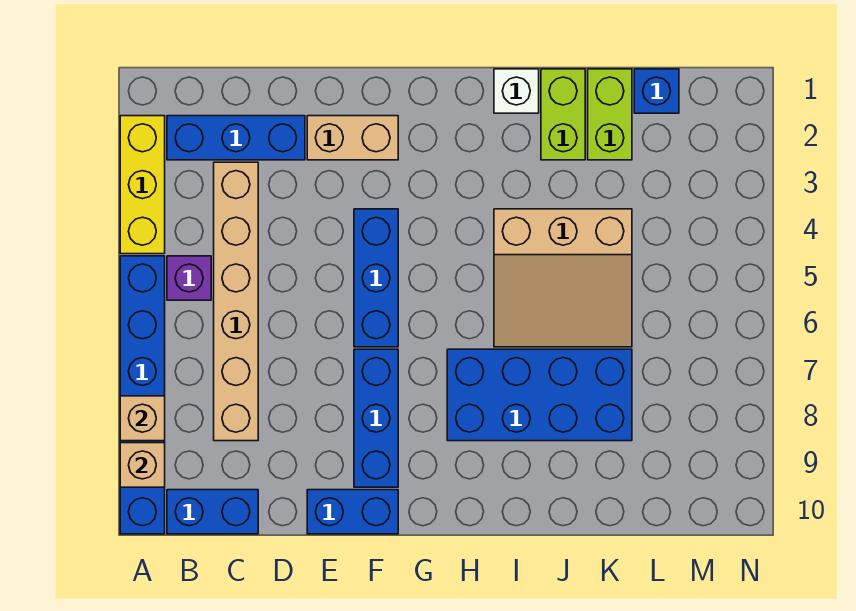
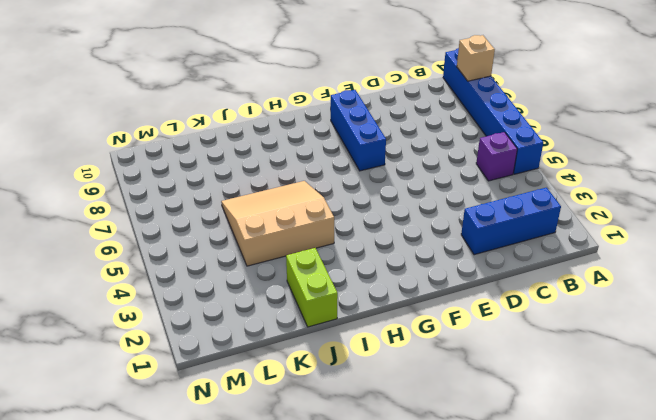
none -> yellow 1x3 brick [120,116,165,254]
none -> blue 1x2 brick [167,490,258,534]
none -> tan 1x6 brick [214,162,258,441]

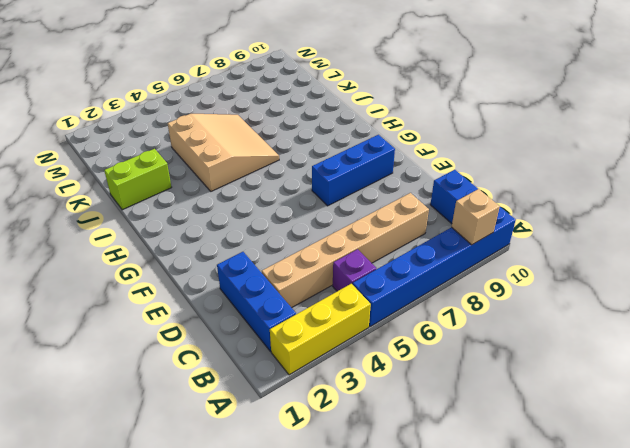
none -> tan 1x2 brick [307,116,398,160]
none -> blue 1x2 brick [307,490,398,534]
none -> blue 1x3 brick [354,209,398,347]

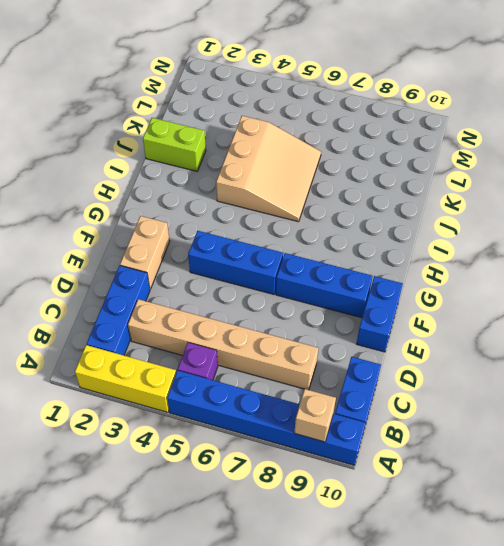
none -> blue 2x4 brick [447,349,632,441]
none -> white 1x1 brick [494,69,539,113]
none -> lime 1x2 brick [588,69,632,160]

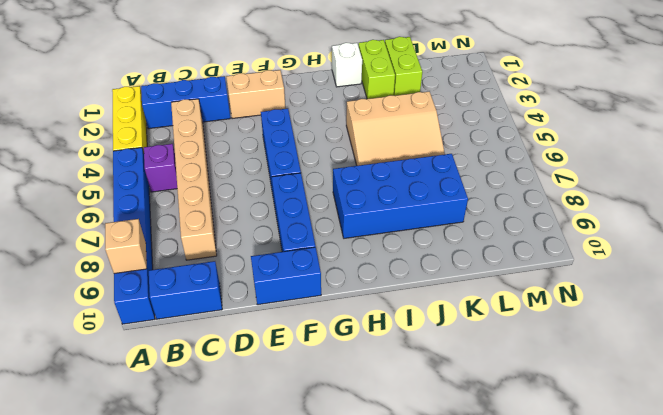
none -> blue 1x1 brick [634,69,679,113]
none -> tan 1x1 brick [120,396,165,441]

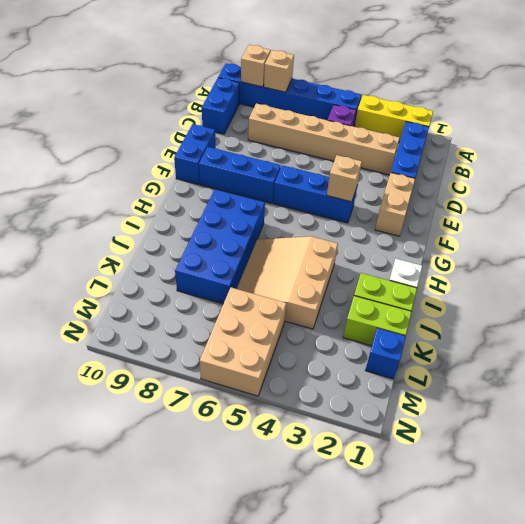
tan 1x1 brick [327,155,362,202] -> none
tan 2x3 brick [200,288,286,396] -> none

